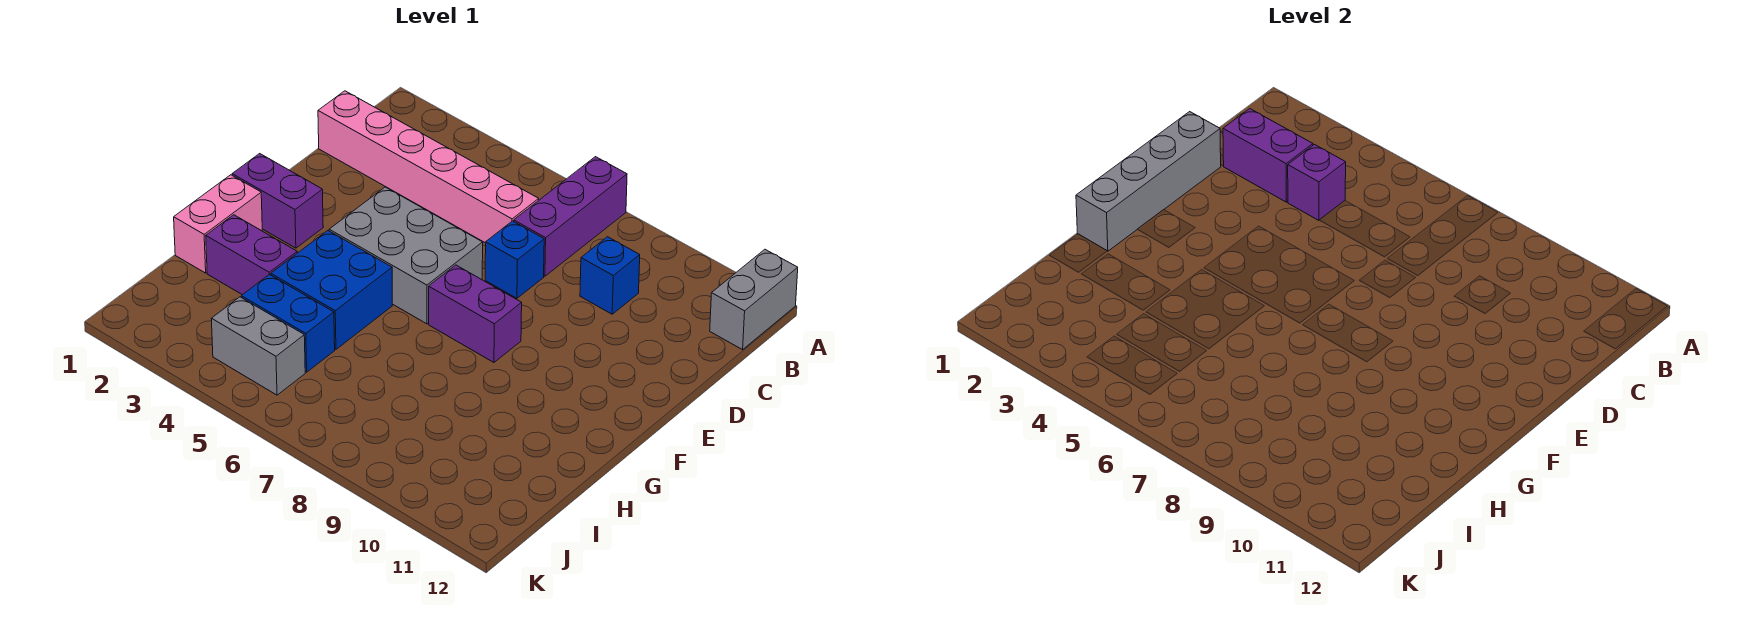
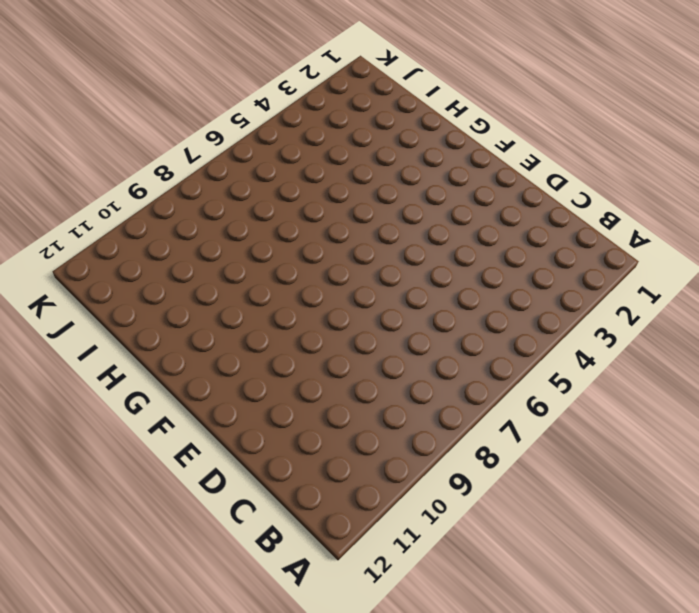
none -> purple 1x3 brick [514,157,627,276]
none -> grey 1x2 brick [710,249,798,350]
none -> pink 1x6 brick [318,91,539,243]

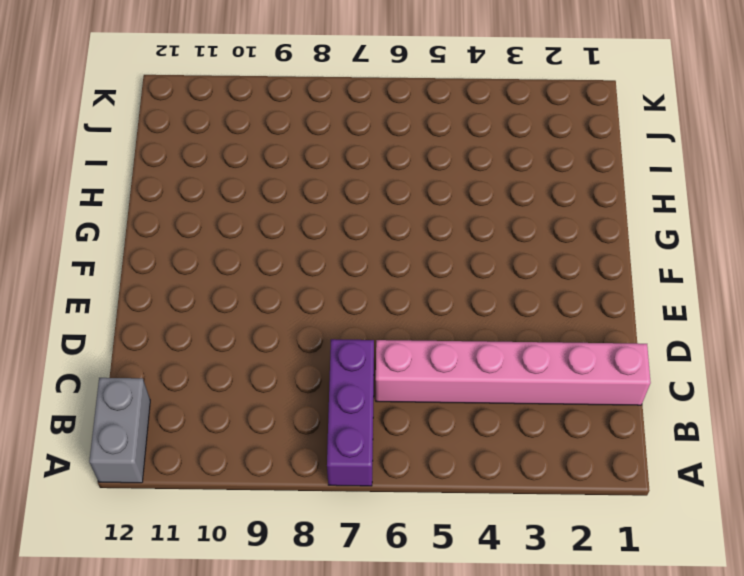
none -> blue 1x1 brick [580,237,640,314]
none -> blue 1x1 brick [485,221,544,298]
none -> grey 2x3 brick [329,187,483,324]

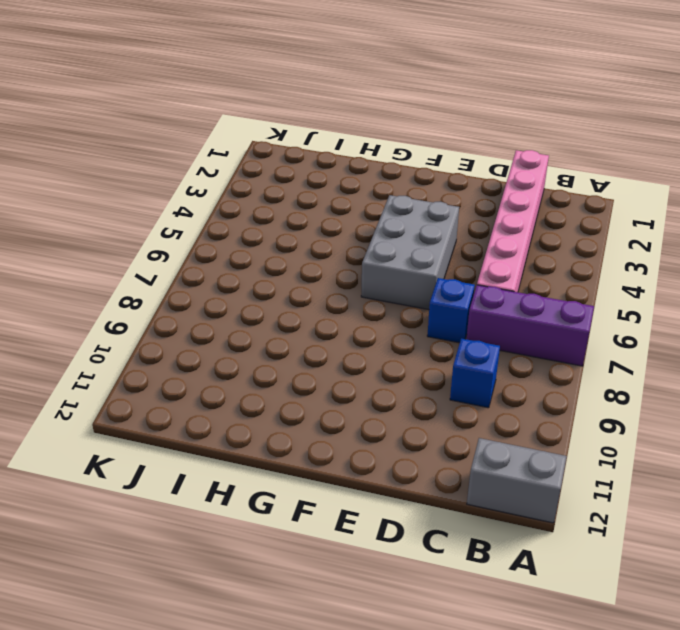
none -> purple 1x2 brick [232,154,323,248]
none -> purple 1x2 brick [429,265,522,362]
none -> pink 1x2 brick [174,175,262,273]

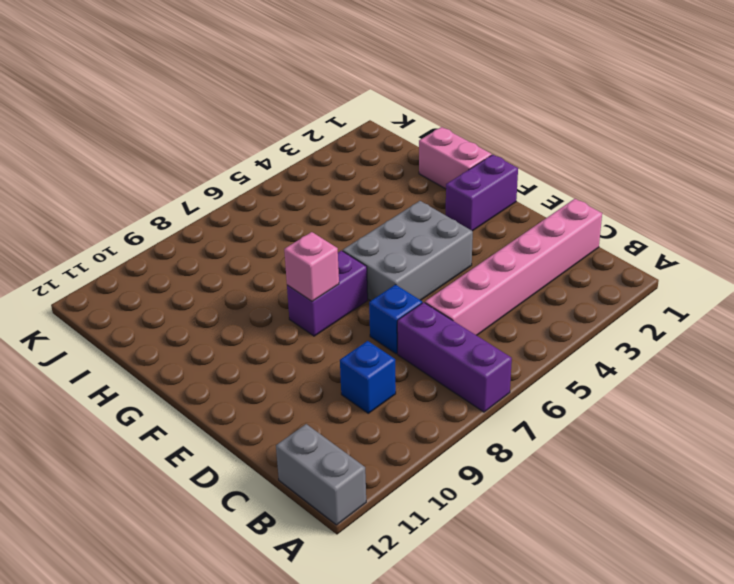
pink 1x1 brick [284,232,339,301] -> none
none -> blue 2x2 brick [271,231,392,349]
none -> purple 1x2 brick [206,215,297,295]
none -> blue 1x2 brick [241,274,335,372]

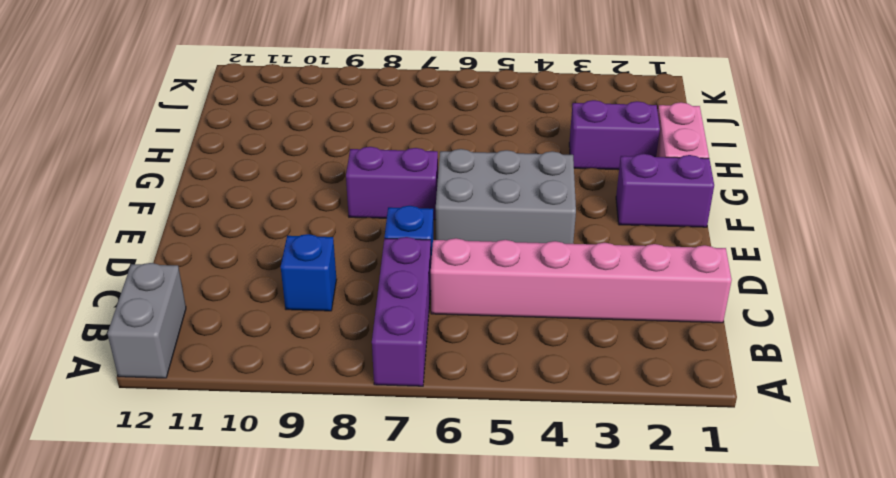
none -> blue 2x2 brick [271,231,392,349]
none -> blue 1x2 brick [241,274,335,372]
none -> grey 1x2 brick [211,297,305,395]

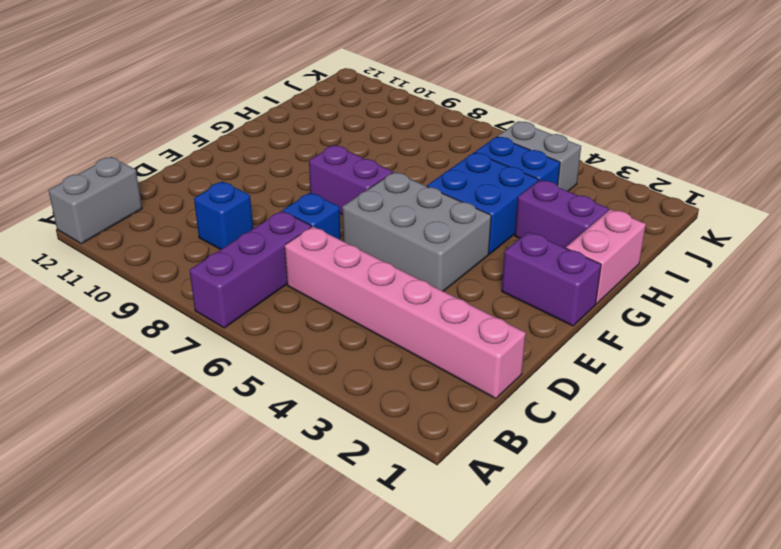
none -> purple 1x2 brick [1223,109,1313,202]
none -> purple 1x1 brick [1288,145,1346,220]
none -> grey 1x4 brick [1076,112,1221,251]

